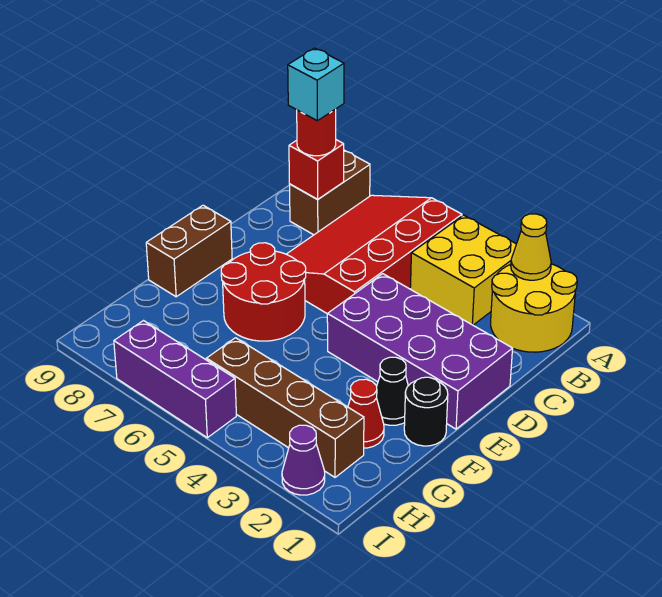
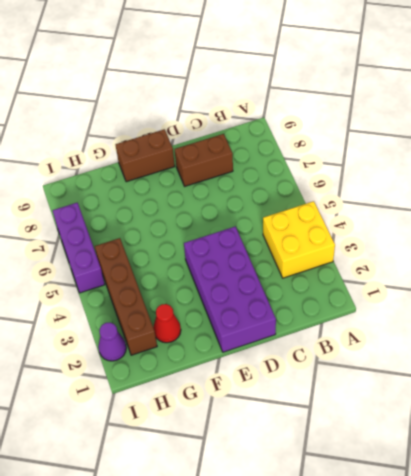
brown 1x2 brick [175,134,233,186] -> brown 1x2 brick moved to [290,150,370,235]
none -> yellow 2x2 round brick [491,264,577,352]
none -> red 3x4 slope [287,195,462,314]
none -> red 2x2 round brick [221,243,306,341]

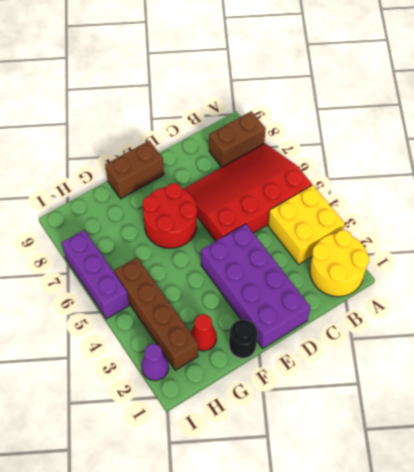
none -> black 1x1 cone [377,357,408,425]
none -> yellow 1x1 cone [511,214,551,280]
none -> red 1x1 brick [289,140,344,199]

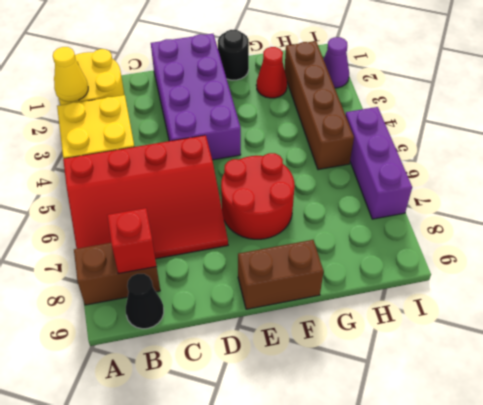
black 1x1 cone [126,274,164,329] -> black 1x1 cone moved to [377,357,408,425]
none -> red 1x1 round brick [297,109,336,156]
none -> cyan 1x1 brick [288,48,344,121]

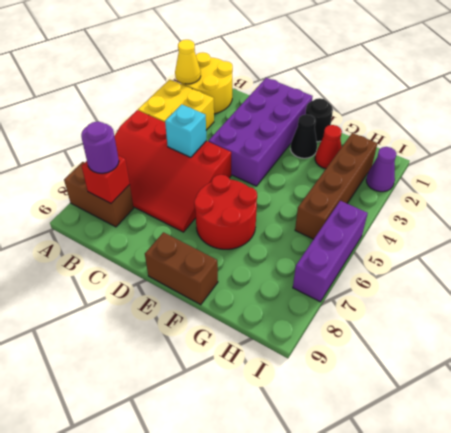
purple 1x1 round brick [81,122,119,173] -> red 1x1 round brick [297,109,336,156]
cyan 1x1 brick [165,104,206,157] -> cyan 1x1 brick moved to [288,48,344,121]

